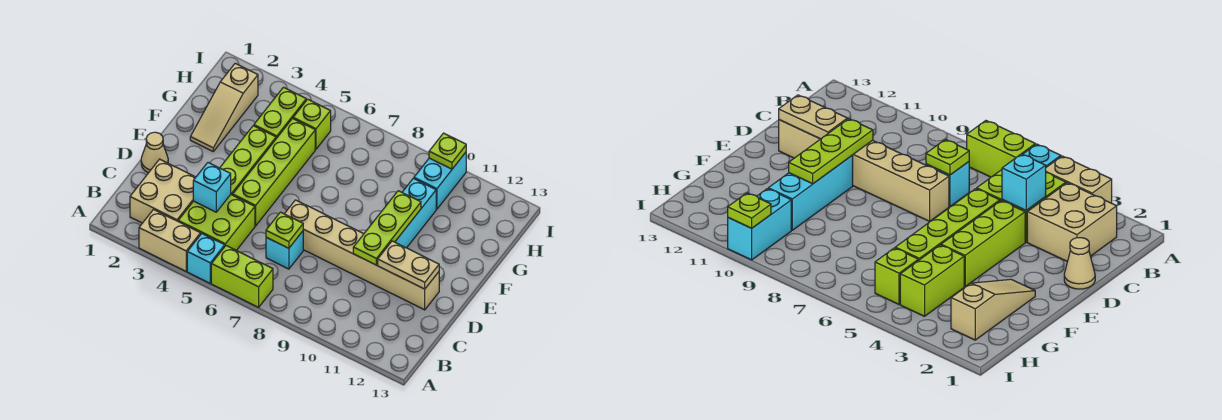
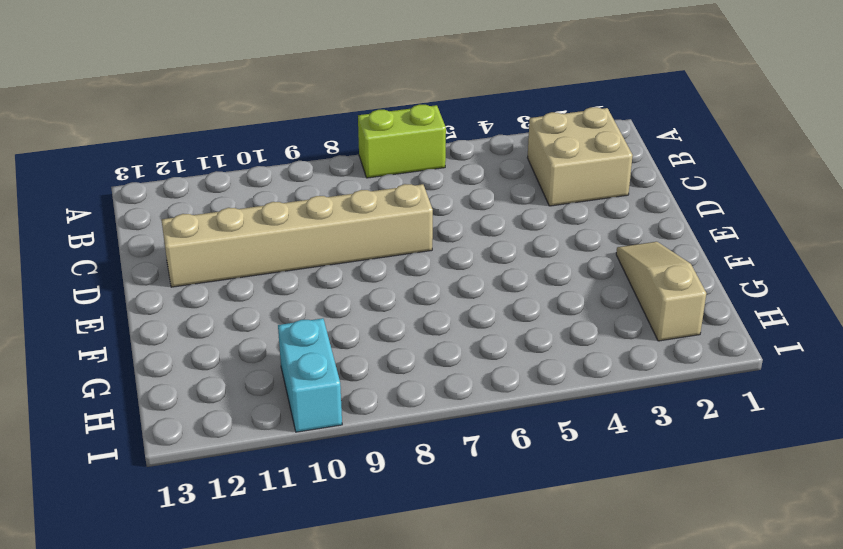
none -> tan 1x2 brick [139,210,201,271]
none -> cyan 1x1 brick [187,234,225,283]
none -> lime 2x2 brick [178,195,255,250]

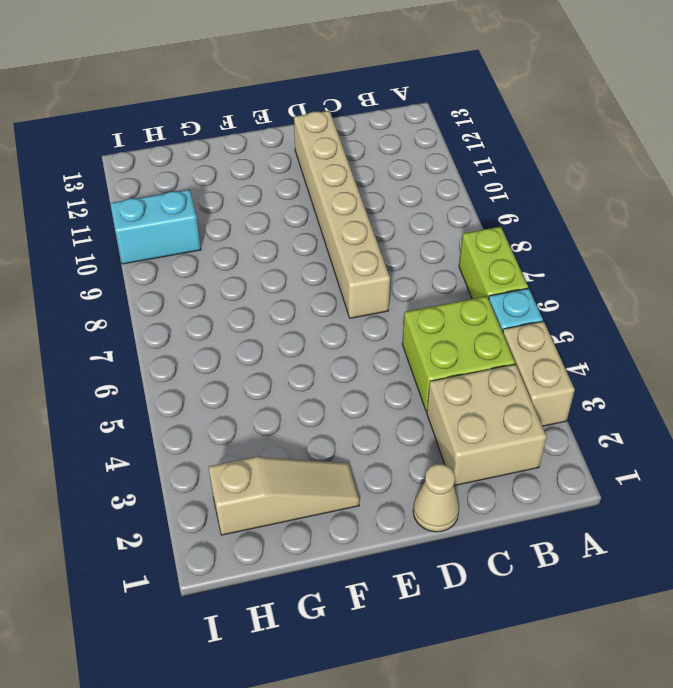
none -> cyan 1x1 brick [266,231,303,269]
none -> lime 1x3 brick [220,126,276,195]
none -> lime 1x4 brick [233,119,315,226]

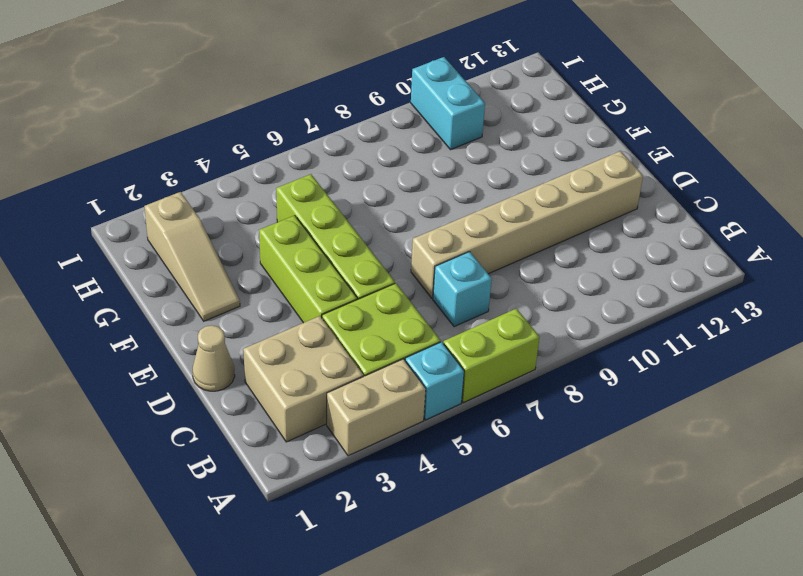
none -> cyan 1x3 brick [395,178,436,248]
none -> lime 1x2 brick [254,87,306,139]
none -> lime 1x1 brick [293,99,331,149]

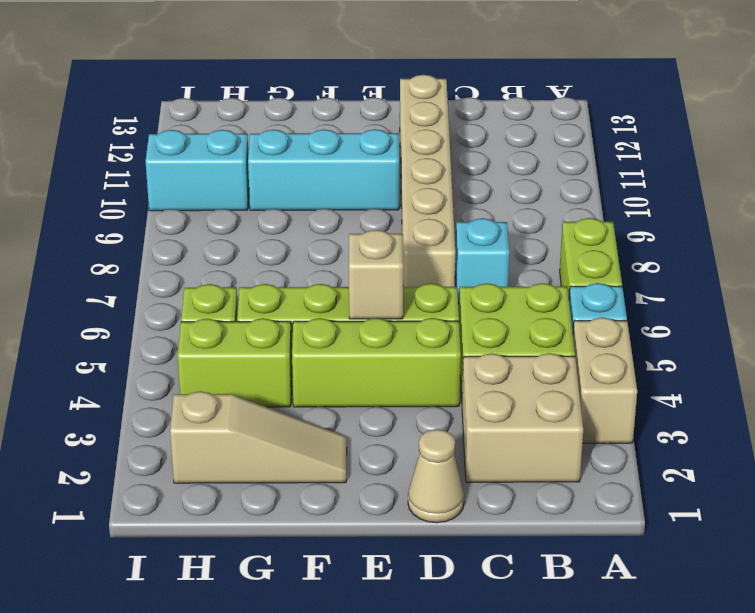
tan 1x1 brick [349,230,403,319] -> none
none -> cyan 1x1 brick [193,163,231,212]
none -> lime 1x1 plate [266,212,303,248]
none -> lime 1x3 plate [353,191,421,265]

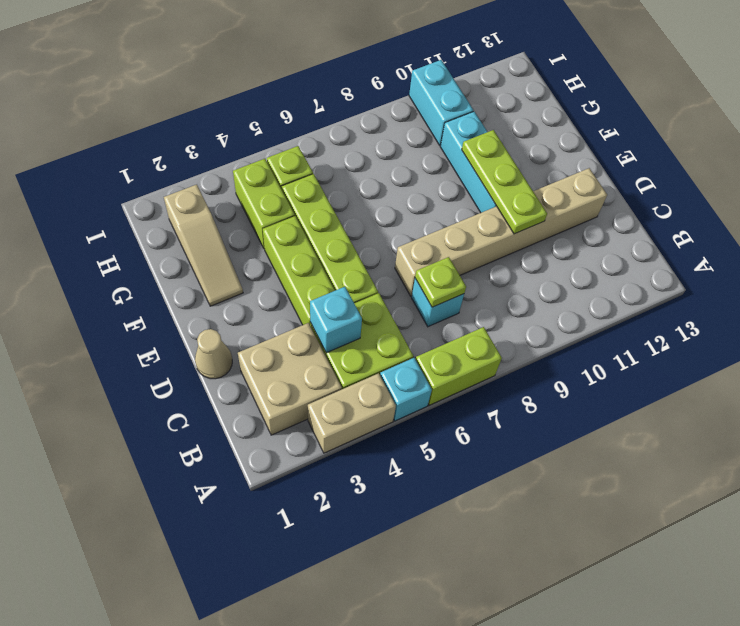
none -> tan 1x2 plate [378,241,439,289]
none -> lime 1x1 plate [429,133,466,169]

